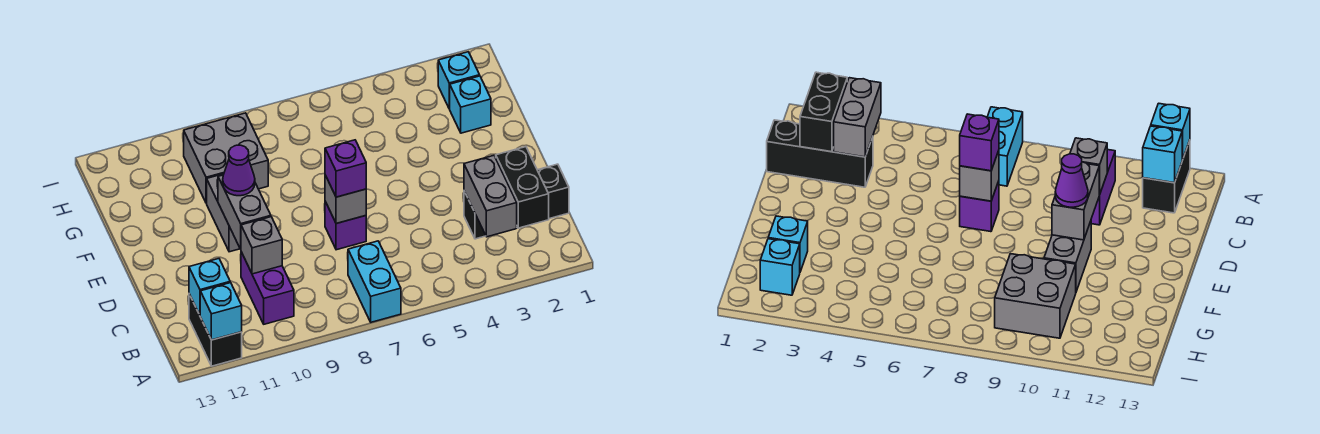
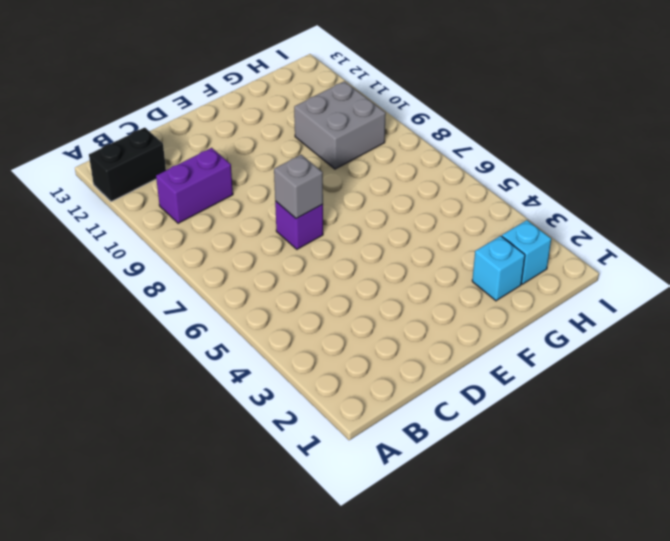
none -> cyan 1x2 brick [348,241,401,322]
none -> black 1x3 brick [464,164,569,239]
none -> grey 1x2 brick [207,174,240,252]

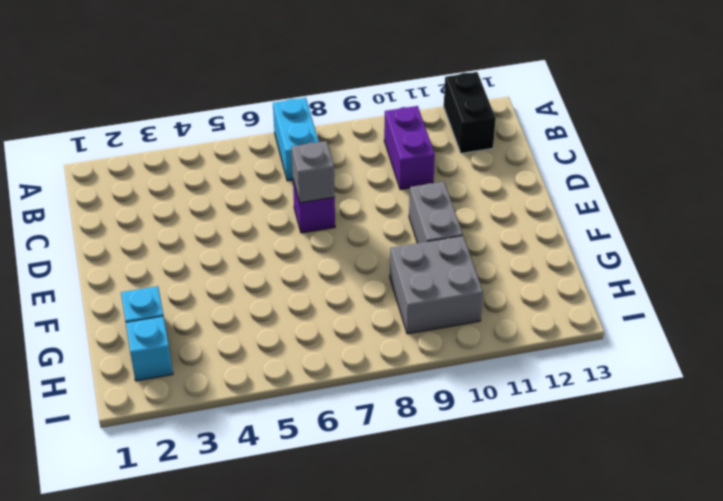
none -> black 1x3 brick [464,164,569,239]
none -> cyan 1x1 brick [200,283,242,340]
none -> black 1x2 brick [496,147,549,228]

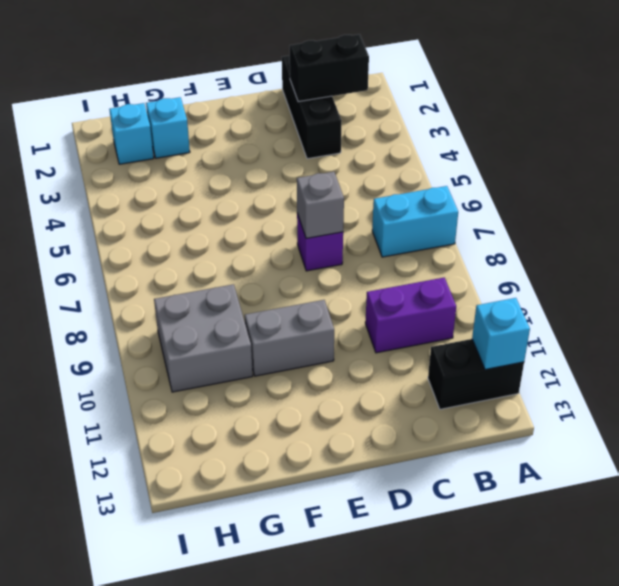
none -> grey 1x2 brick [464,155,517,237]
none -> cyan 1x1 brick [189,259,230,315]
none -> grey 1x1 brick [241,217,282,274]

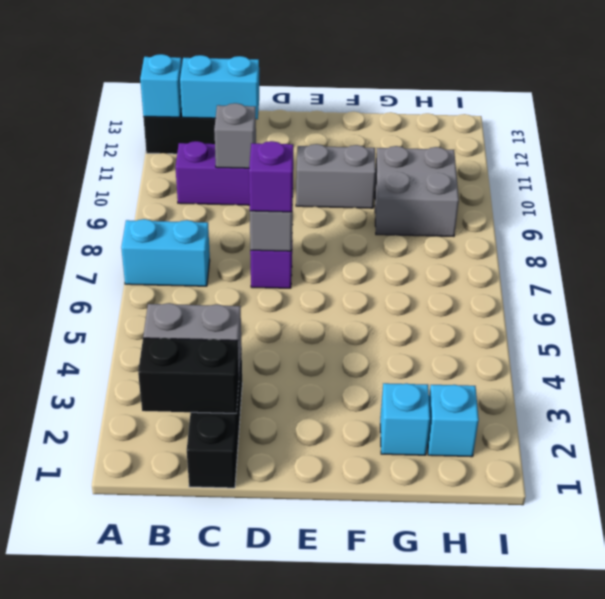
cyan 1x2 brick [180,55,259,119] -> cyan 1x1 brick [189,259,230,315]
none -> grey 1x2 brick [218,175,271,249]
none -> purple 1x1 cone [223,145,255,196]

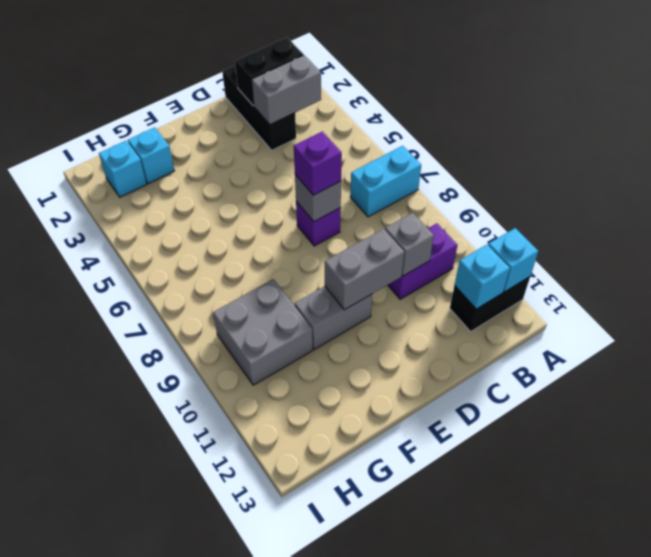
none -> purple 1x1 cone [223,145,255,196]

